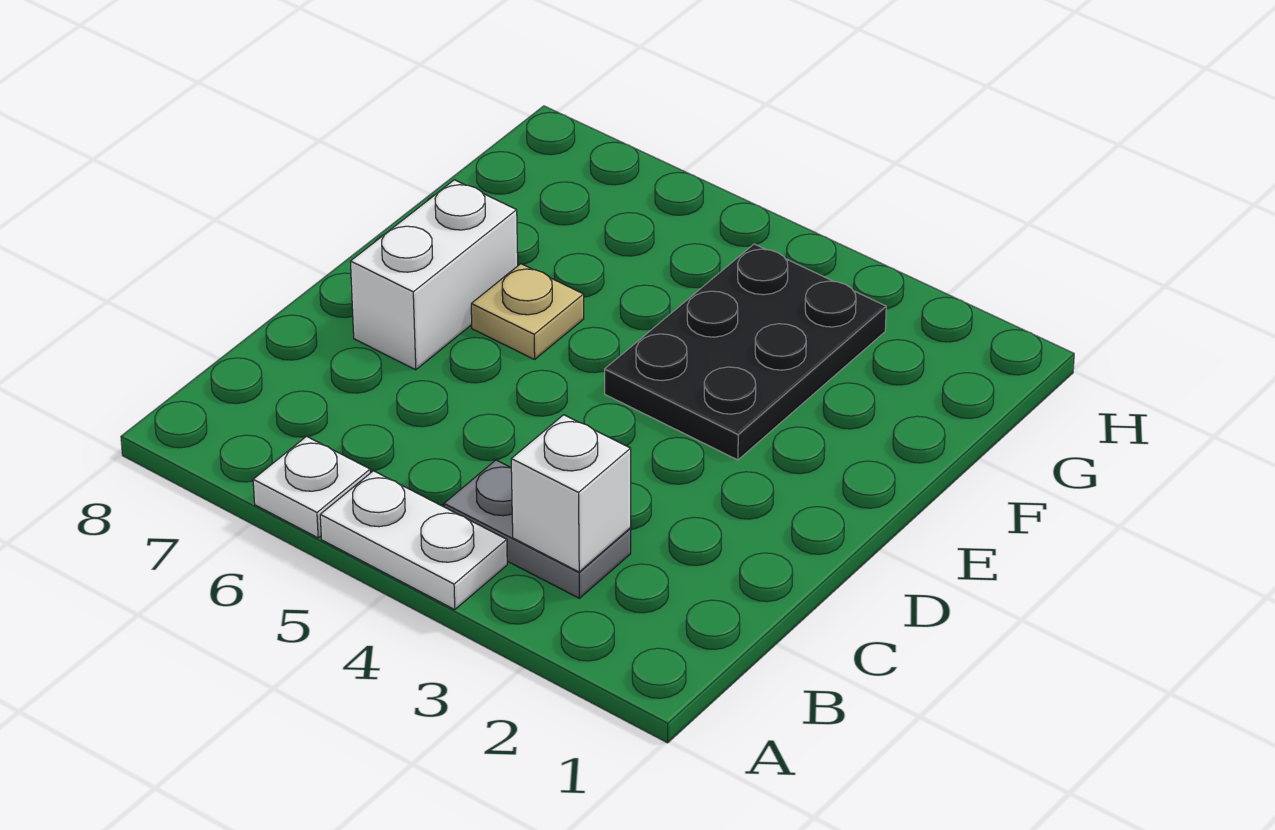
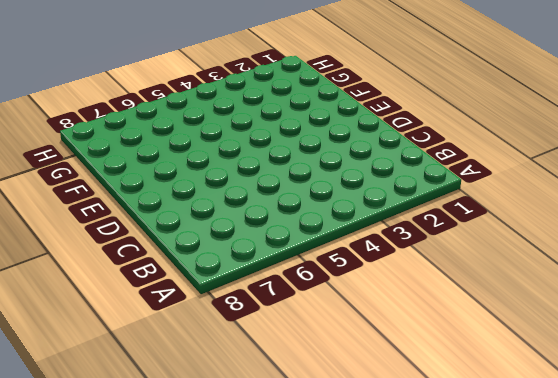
none -> white 1x2 plate [320,471,507,610]
none -> white 1x1 plate [253,436,370,538]

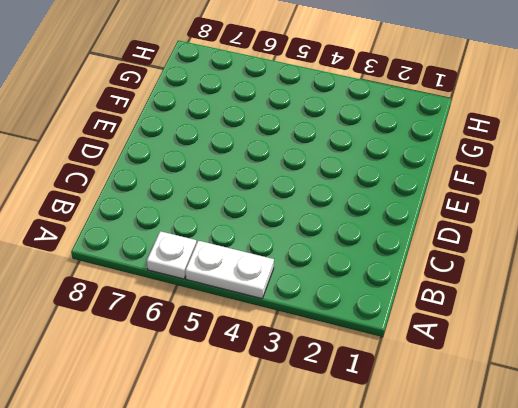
none -> grey 1x2 plate [444,460,631,598]
none -> white 1x2 brick [350,180,518,370]

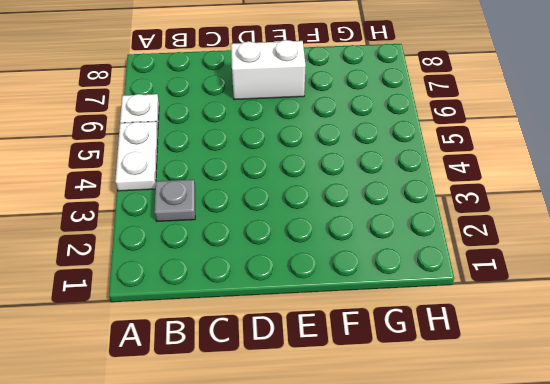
grey 1x1 plate [154,179,195,221] -> grey 1x2 plate [444,460,631,598]
none -> black 2x3 plate [605,244,886,460]
none -> tan 1x1 plate [471,264,584,359]

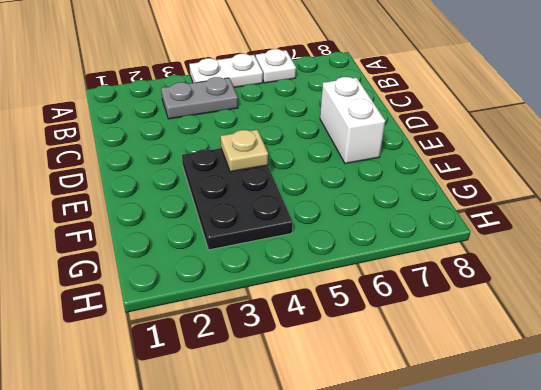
tan 1x1 plate [221,130,268,172] -> tan 1x1 plate moved to [471,264,584,359]
none -> white 1x1 brick [511,415,631,572]

